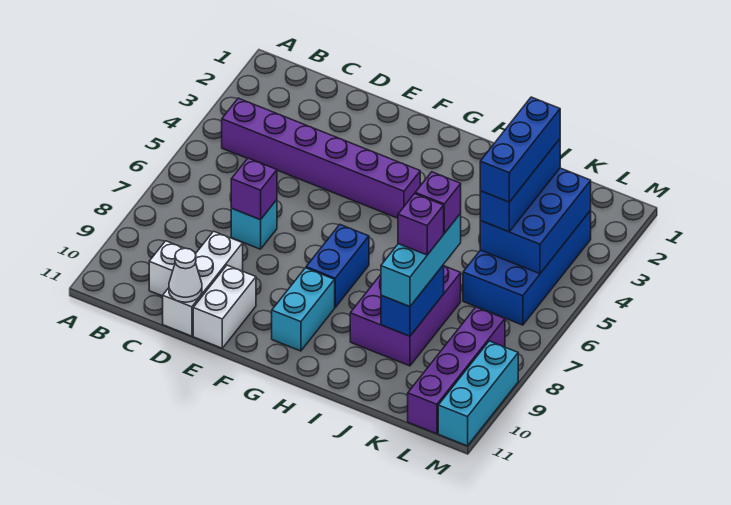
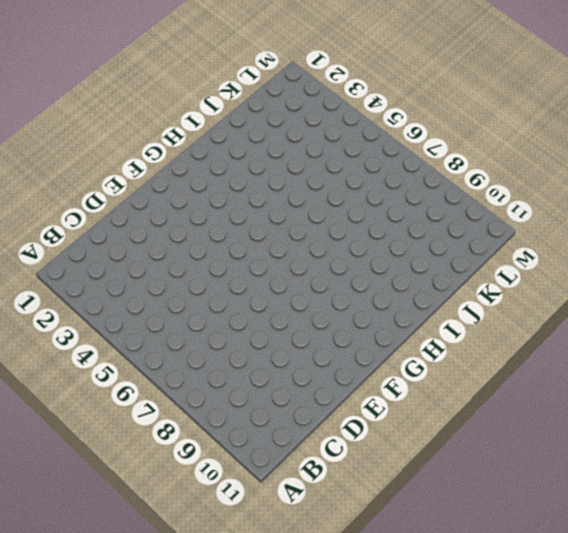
none -> purple 1x6 brick [222,98,420,218]
none -> white 1x1 brick [149,241,184,296]
none -> cyan 1x1 brick [231,200,277,249]

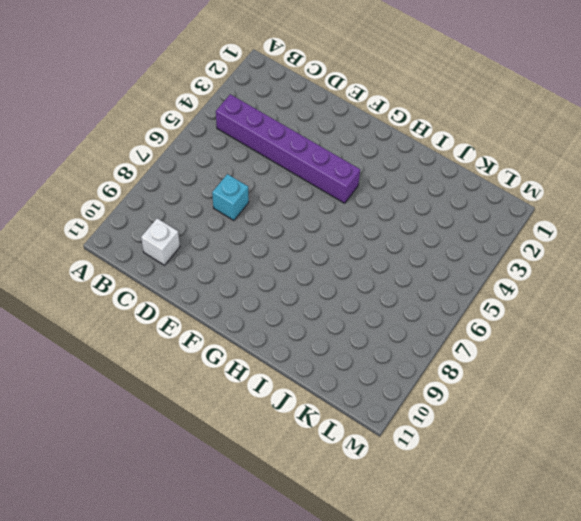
none -> white 1x3 brick [163,231,243,336]
none -> white 1x2 brick [193,265,256,348]
none -> blue 1x2 brick [306,225,369,307]

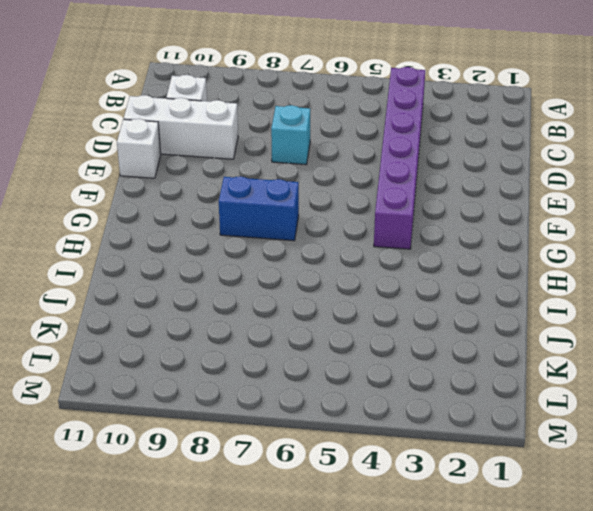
white 1x1 brick [117,119,161,178] -> white 1x2 brick [193,265,256,348]
none -> cyan 1x2 brick [272,268,335,351]
none -> purple 2x3 brick [350,266,461,366]
none -> blue 2x4 brick [463,210,591,325]

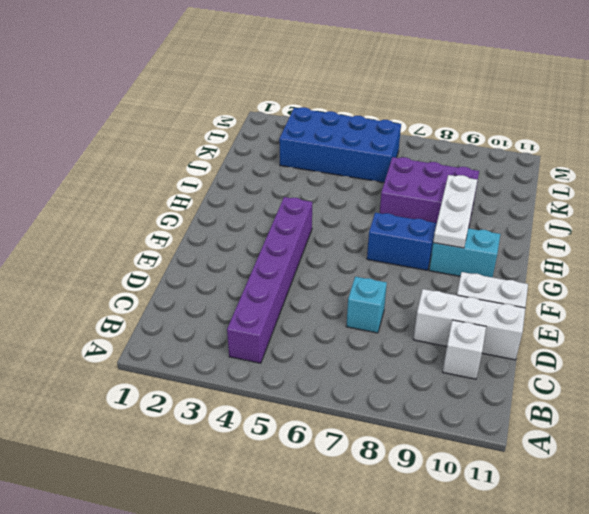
white 1x3 plate [433,175,477,248] -> none
none -> purple 1x4 brick [408,307,505,434]
none -> cyan 1x3 brick [438,341,518,446]
none -> purple 1x1 brick [231,158,277,220]

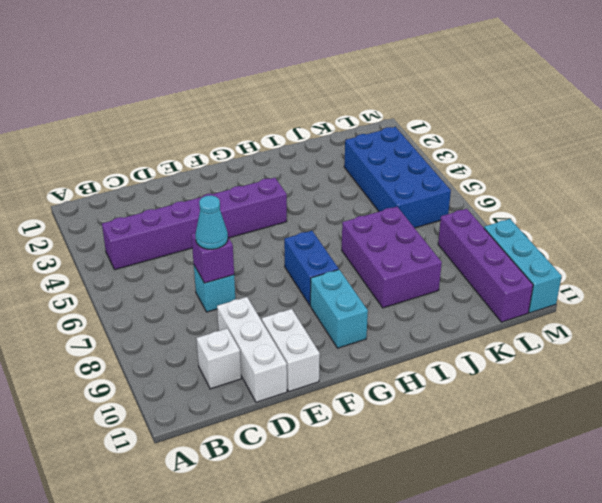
cyan 1x1 cone [195,195,228,249] -> none
none -> white 1x1 cone [169,248,202,302]
none -> blue 1x2 brick [381,265,444,336]
none -> blue 2x3 brick [480,168,591,274]

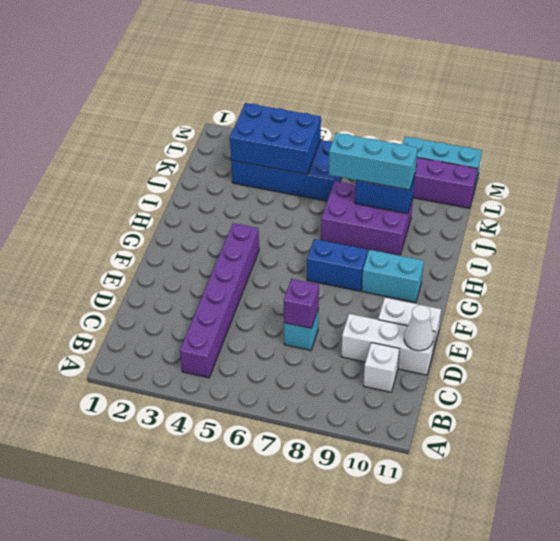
none -> blue 1x3 brick [480,139,560,232]
none -> purple 1x1 brick [415,172,461,233]
none -> purple 1x1 brick [398,194,444,255]

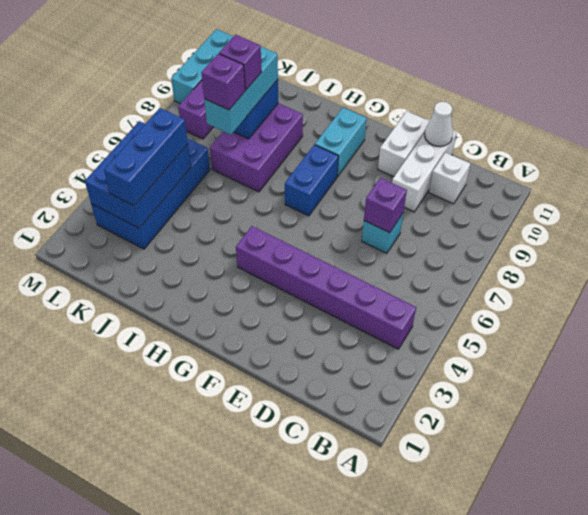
none -> blue 1x3 brick [480,97,560,202]

